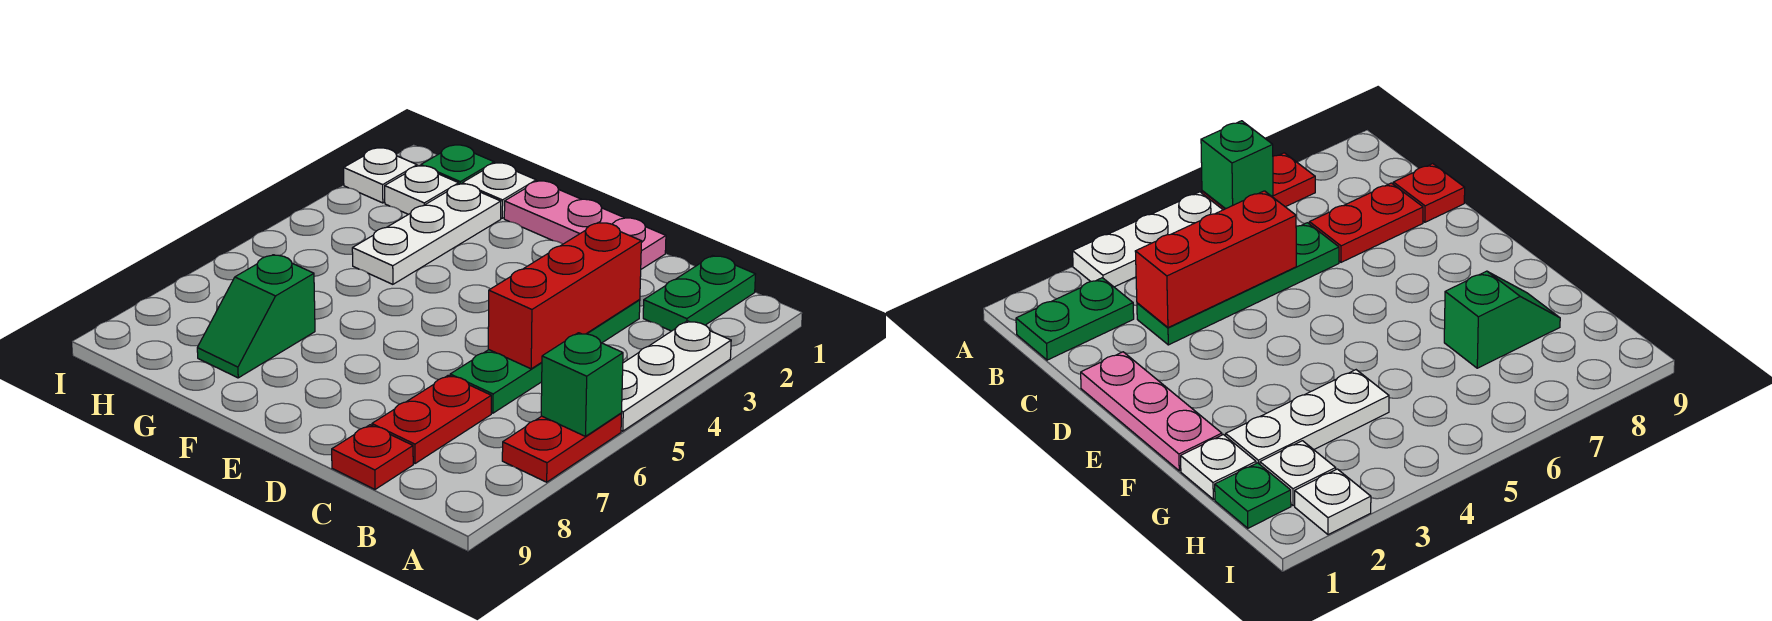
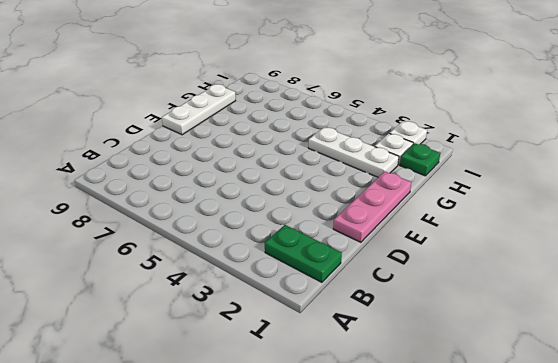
white 1x3 plate [162,84,236,135] -> white 1x3 plate turned to [621,321,731,431]
none -> red 1x2 plate [502,413,622,482]
none -> green 1x4 plate [450,300,640,413]
none -> red 1x2 plate [372,375,491,464]

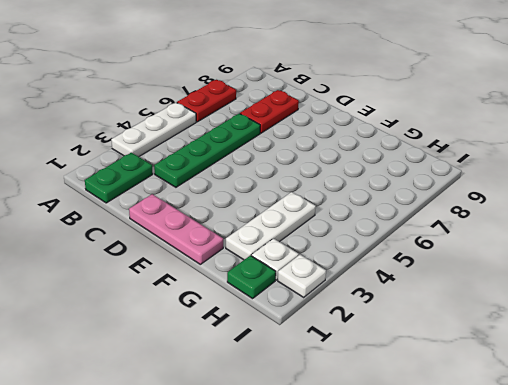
none -> red 1x1 plate [332,425,413,489]
none -> white 1x1 plate [462,163,536,218]
none -> green 1x2 slope [197,255,315,378]

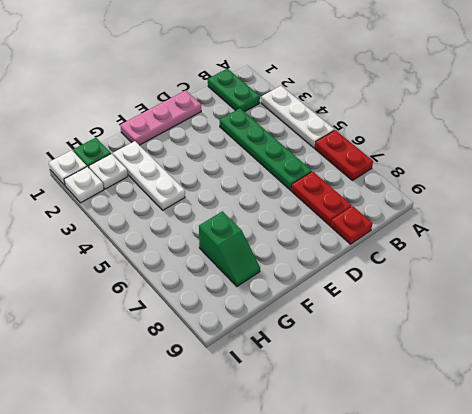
white 1x1 plate [49,150,87,185] -> white 1x1 plate moved to [462,163,536,218]
none -> green 1x1 brick [541,333,623,436]
none -> red 1x3 brick [488,222,641,369]

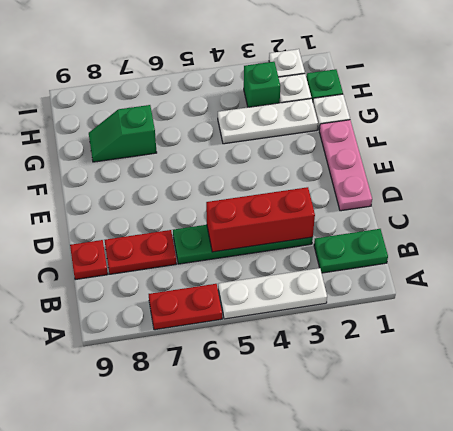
green 1x1 brick [244,62,280,107] -> green 1x1 brick moved to [541,333,623,436]

